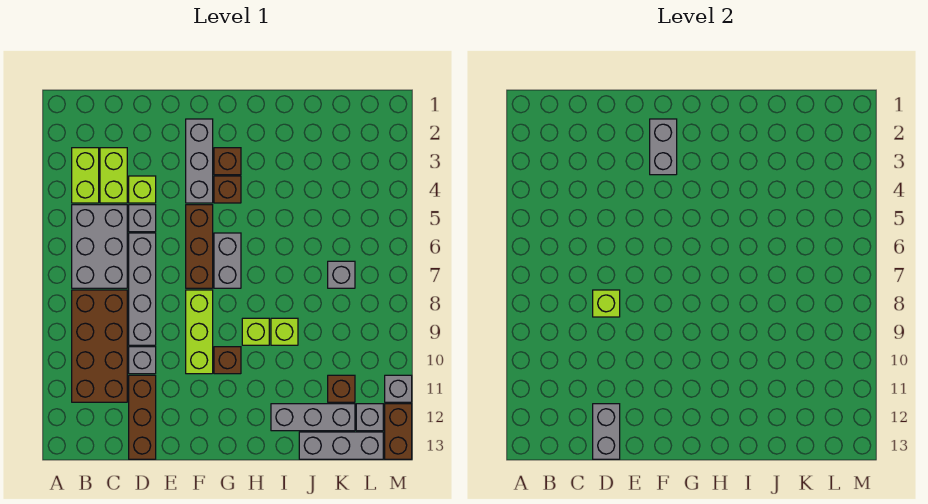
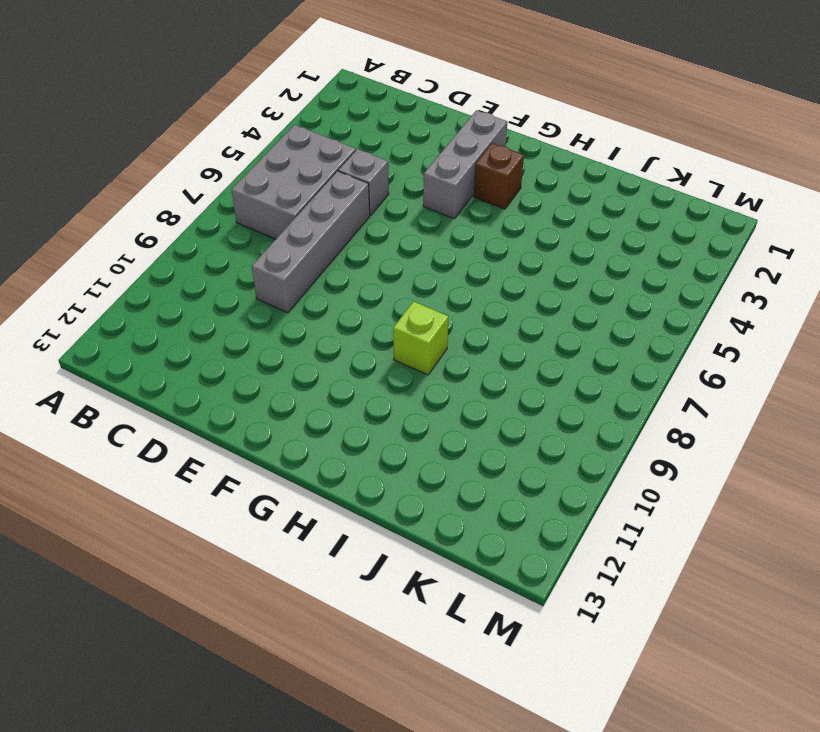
none -> lime 1x2 brick [72,148,99,203]
none -> brown 2x4 brick [72,290,127,402]
none -> lime 1x2 brick [100,148,127,203]

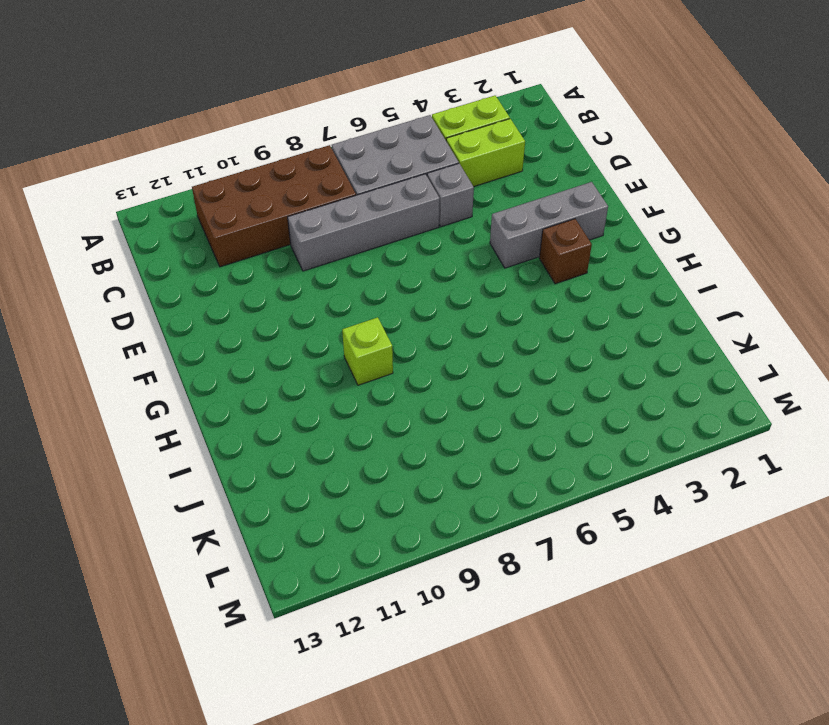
none -> lime 1x1 brick [129,176,156,203]
none -> grey 1x1 brick [129,347,156,374]
none -> brown 1x3 brick [129,375,156,459]

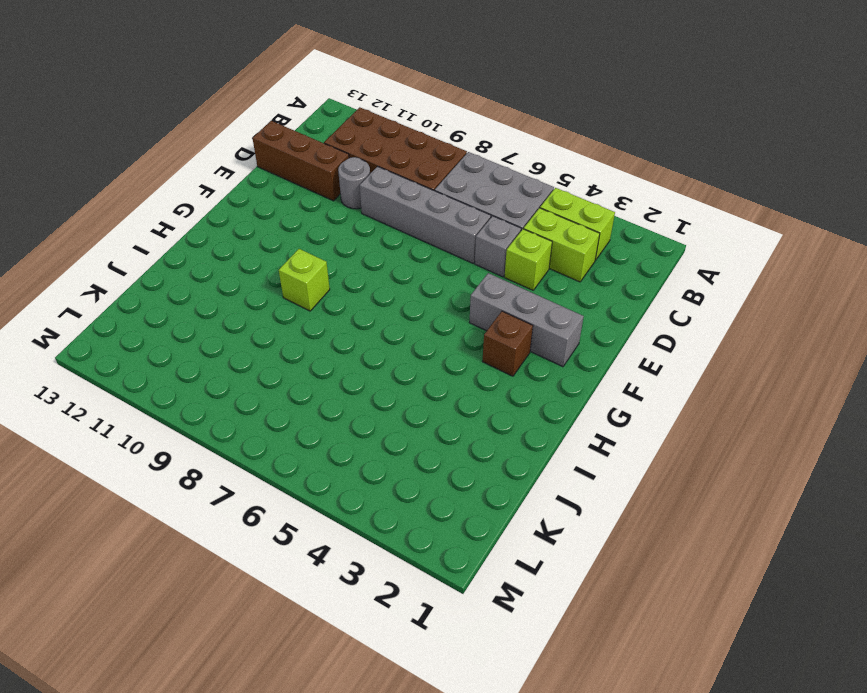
grey 1x1 round brick [338,157,370,209] -> grey 1x1 brick [129,347,156,374]
none -> brown 1x3 brick [186,205,213,288]
none -> lime 1x3 brick [186,290,213,374]
none -> brown 1x1 brick [214,176,241,203]

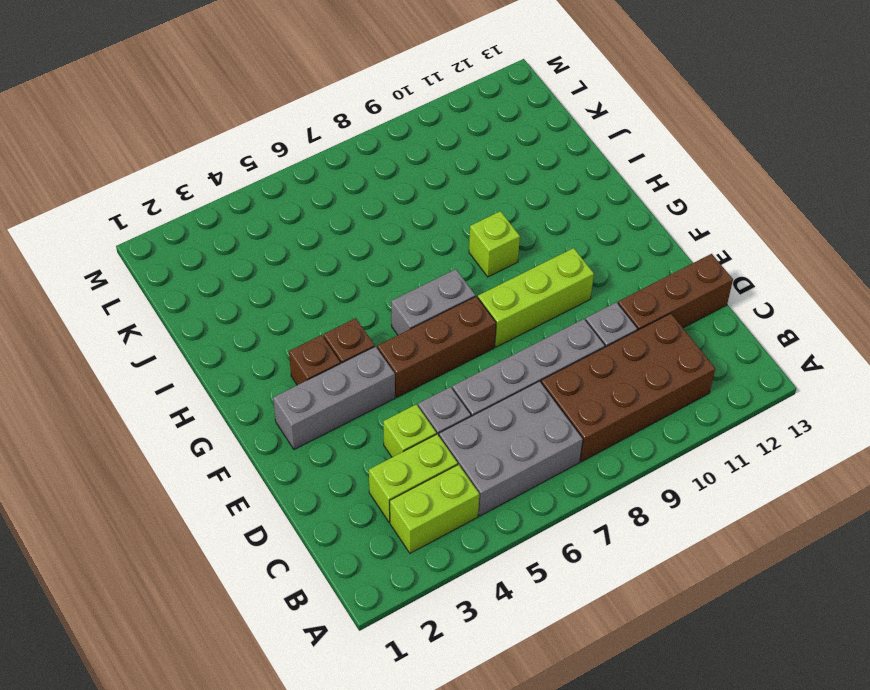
none -> brown 1x1 brick [214,347,241,374]
none -> lime 1x1 brick [271,318,298,345]
none -> grey 1x3 brick [271,404,355,431]

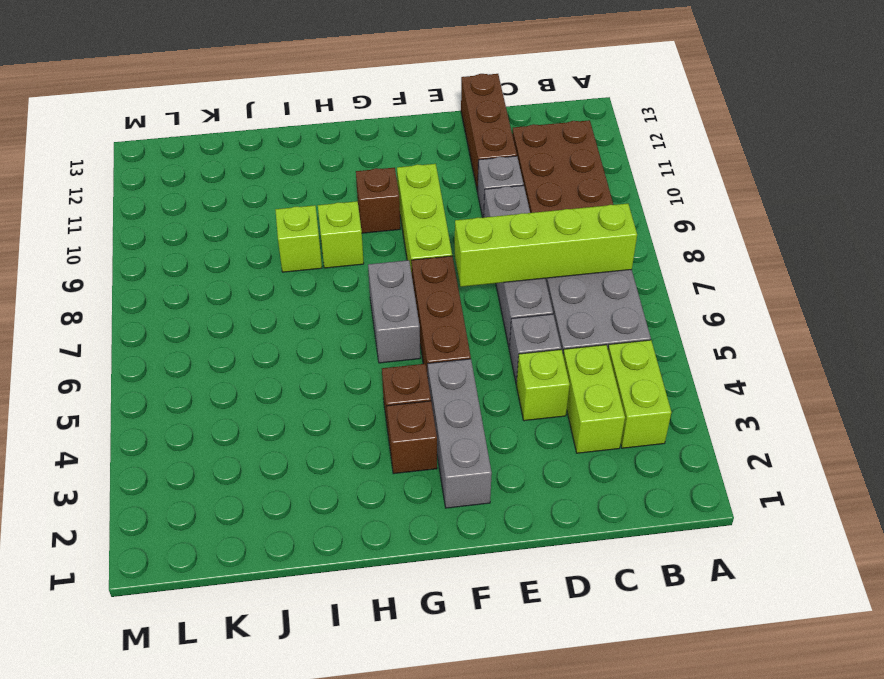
lime 1x4 brick [455,204,637,287] -> none
none -> grey 1x3 brick [271,404,355,431]
none -> grey 1x3 brick [299,432,383,459]
none -> grey 1x1 brick [328,261,355,288]

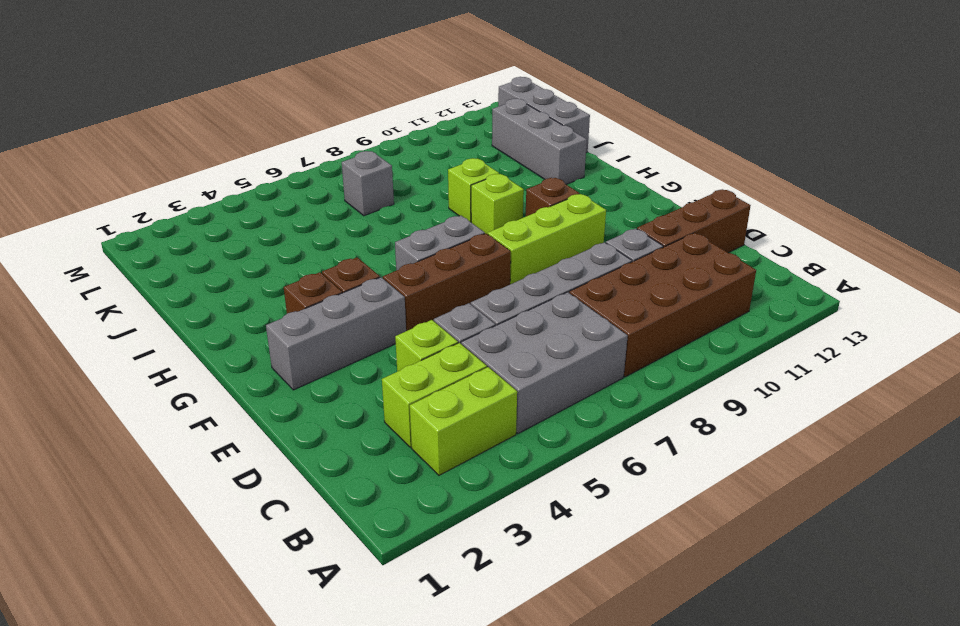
none -> brown 1x1 brick [328,375,355,402]
none -> grey 1x1 brick [356,404,383,431]
none -> grey 1x1 brick [385,375,412,402]

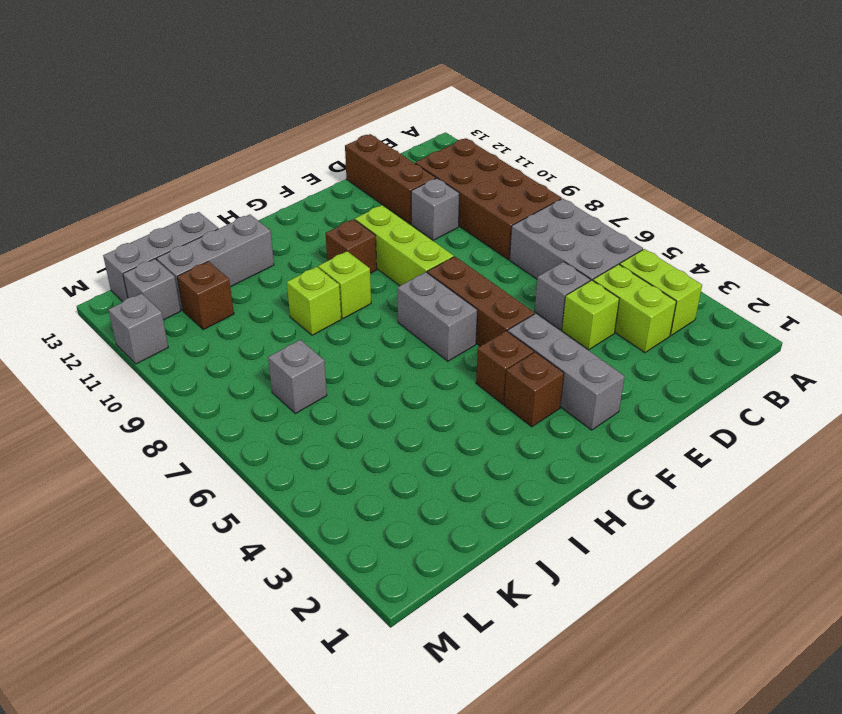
none -> grey 1x4 brick [129,233,156,345]
none -> brown 1x2 brick [385,404,412,459]
none -> lime 1x1 brick [593,290,620,317]

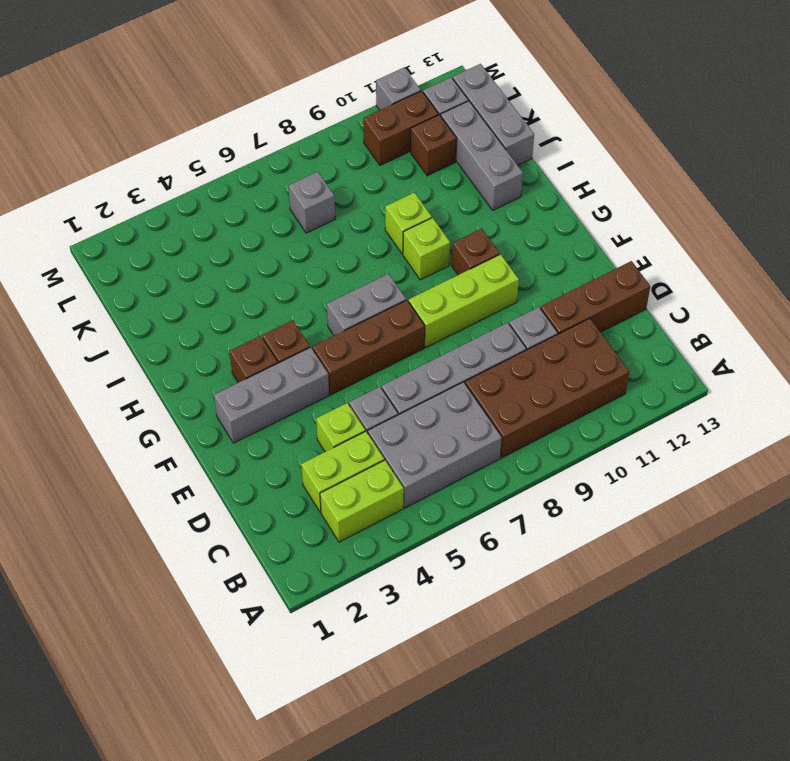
brown 1x2 brick [363,91,438,165] -> brown 1x2 brick moved to [385,404,412,459]
none -> lime 1x1 brick [593,290,620,317]
none -> grey 1x2 brick [593,404,620,459]
none -> grey 1x2 brick [650,119,677,175]

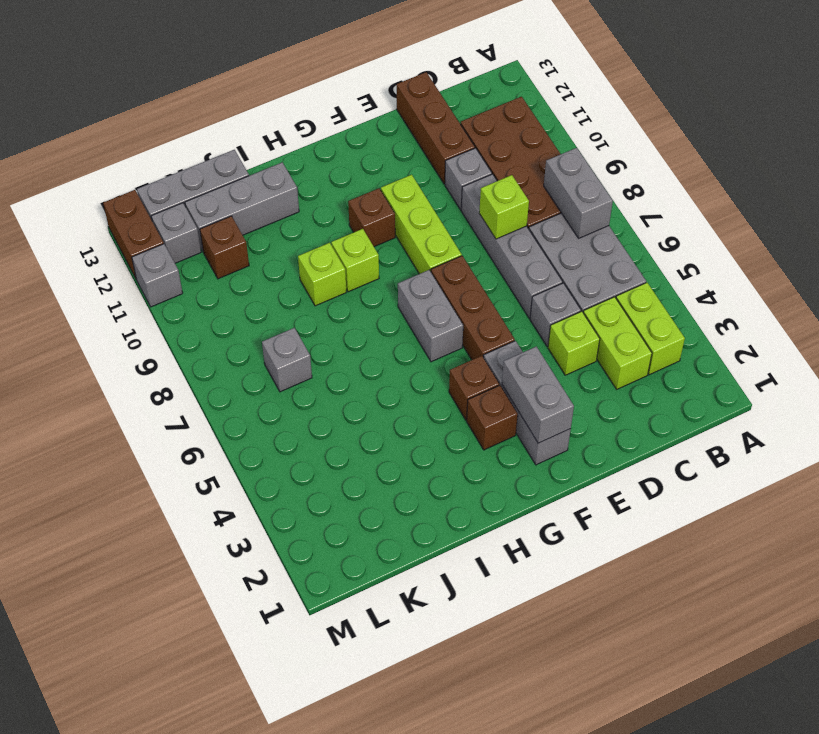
grey 1x2 brick [544,148,613,238] -> grey 1x2 brick moved to [593,404,620,459]

